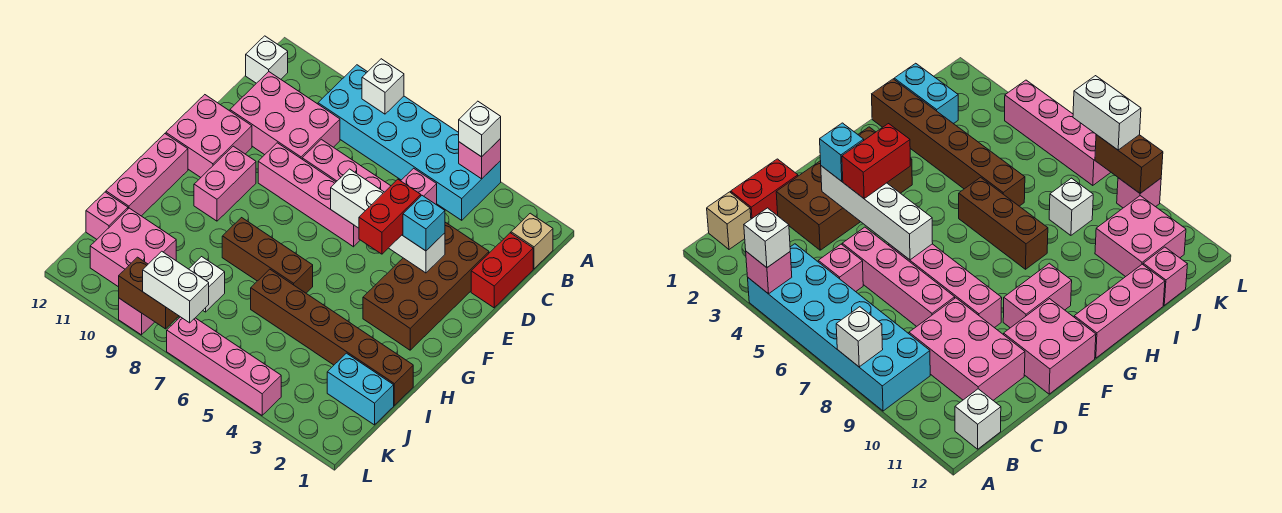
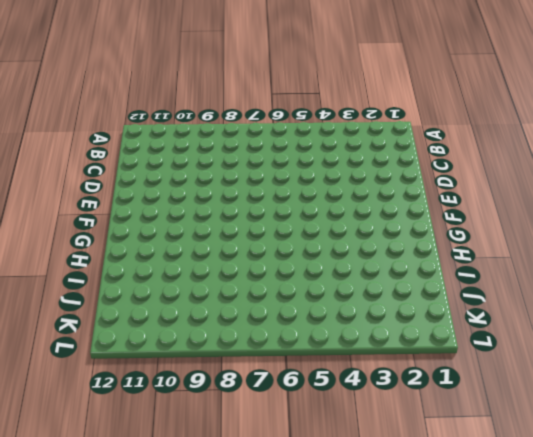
none -> cyan 2x6 brick [318,65,501,220]
none -> tan 1x1 brick [511,213,553,269]
none -> white 1x1 brick [246,36,288,83]

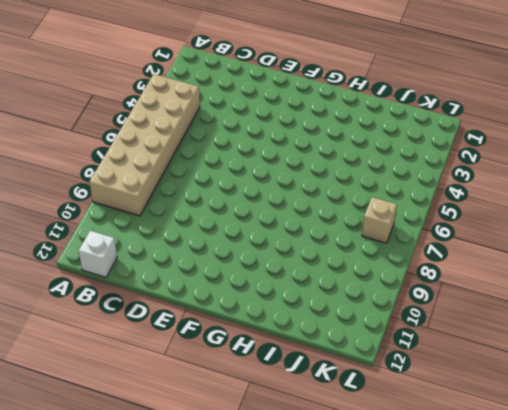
tan 2x6 brick [89,74,200,216] -> cyan 2x6 brick [318,65,501,220]
tan 1x1 brick [362,197,397,243] -> tan 1x1 brick moved to [511,213,553,269]
none -> red 1x2 brick [471,233,533,308]
none -> pink 1x1 brick [401,168,437,205]
none -> pink 2x3 brick [230,72,340,159]

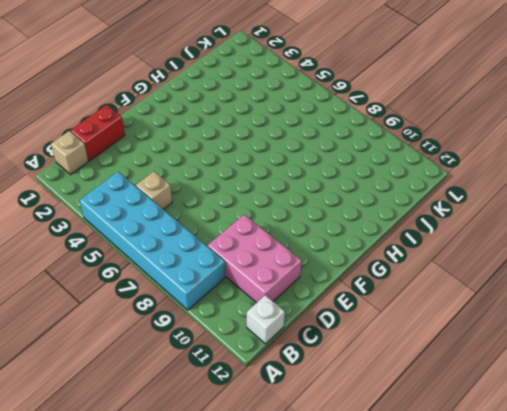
tan 1x1 brick [136,171,172,209] -> pink 1x1 brick [401,168,437,205]
none -> brown 2x4 brick [363,222,489,350]
none -> pink 1x4 brick [302,139,390,192]
none -> pink 1x4 brick [258,143,360,247]

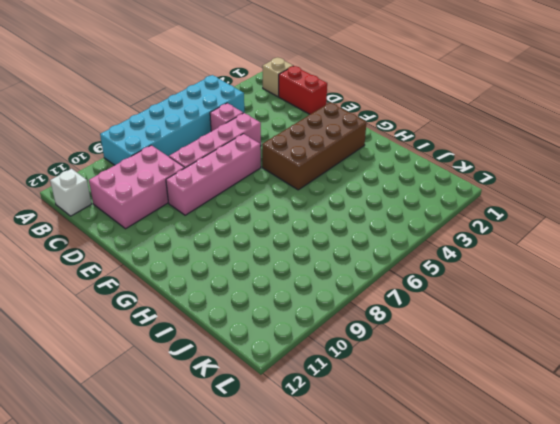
brown 2x4 brick [262,103,367,190] -> brown 2x4 brick turned to [363,222,489,350]
none -> pink 2x2 brick [166,95,252,177]
none -> pink 1x2 brick [194,146,256,221]
none -> pink 1x3 brick [106,134,188,216]

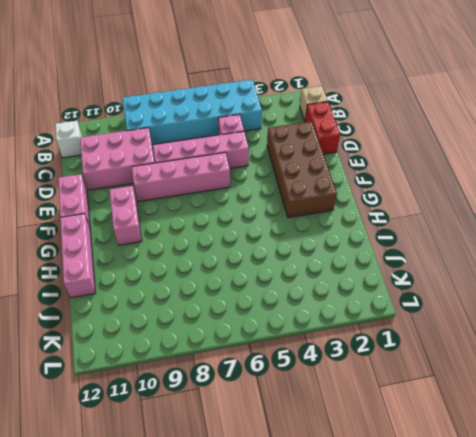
pink 1x2 brick [58,174,90,227] -> pink 2x2 brick [166,95,252,177]
none -> brown 1x3 brick [222,218,313,293]
none -> brown 1x6 brick [251,269,413,405]
none -> cyan 1x2 brick [327,353,394,425]

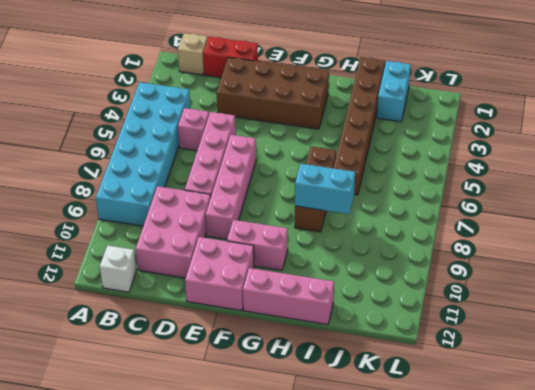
cyan 1x2 brick [295,164,355,214] -> none
none -> white 1x1 brick [189,257,225,312]
none -> pink 2x2 brick [90,208,176,287]
none -> pink 1x1 brick [86,192,128,239]

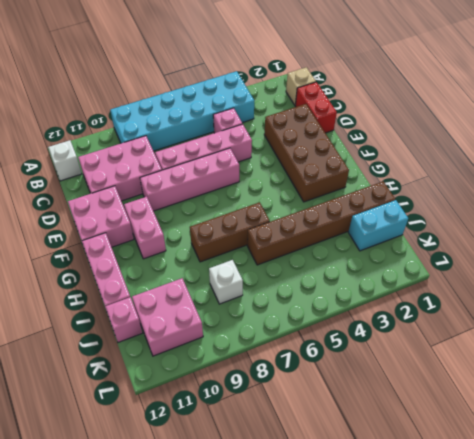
none -> pink 1x4 brick [167,317,281,415]
none -> pink 1x1 brick [119,298,154,335]
none -> pink 1x1 brick [459,139,501,179]

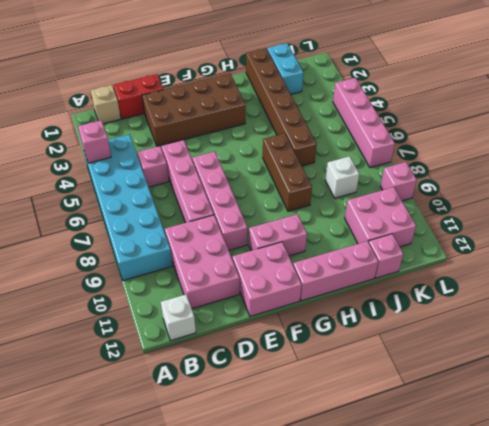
none -> white 1x1 brick [362,59,404,114]
none -> white 1x4 brick [331,169,445,273]
none -> brown 1x2 brick [119,257,179,329]

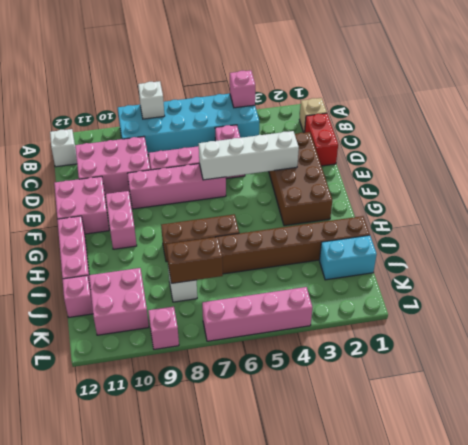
brown 1x2 brick [166,237,223,283] -> brown 1x2 brick moved to [119,257,179,329]
none -> white 1x1 brick [459,101,501,157]
none -> cyan 1x1 brick [403,196,445,251]
none -> red 1x2 brick [359,179,421,254]

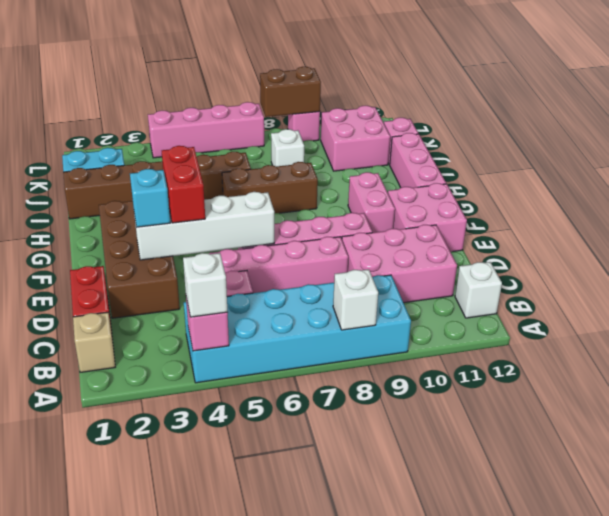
none -> white 1x2 brick [143,251,209,323]

